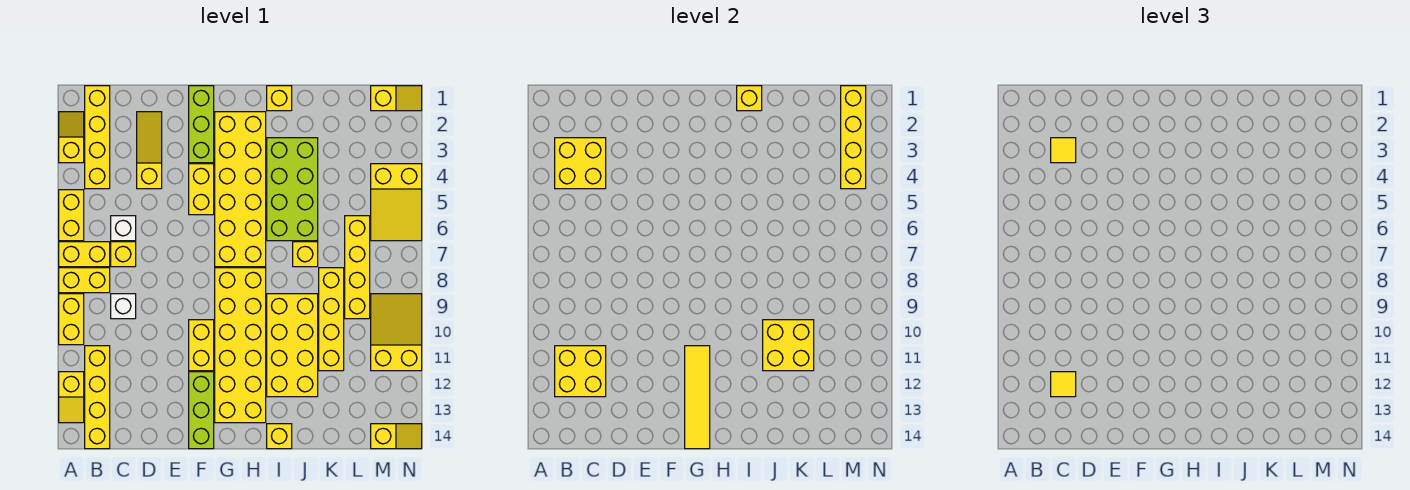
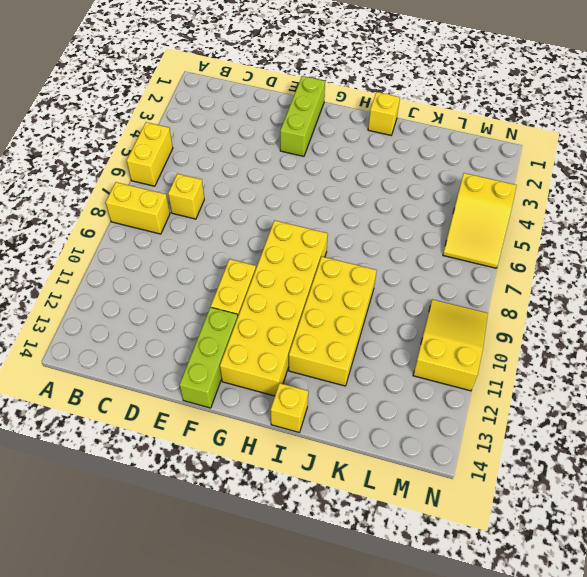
none -> yellow 1x2 slope [59,112,84,163]
none -> yellow 1x2 brick [59,242,110,267]
none -> yellow 1x2 brick [59,294,84,345]
none -> yellow 1x2 slope [59,372,84,423]

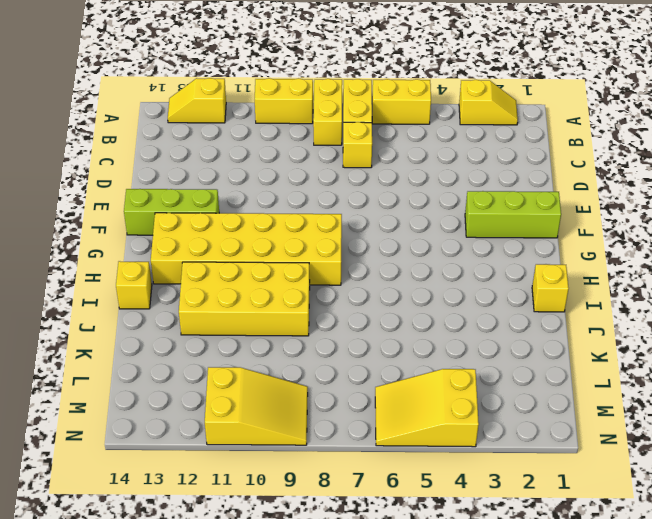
none -> yellow 1x4 brick [85,86,110,189]
none -> yellow 1x4 brick [85,346,110,449]
none -> white 1x1 brick [111,216,136,241]
none -> white 1x1 brick [111,294,136,319]

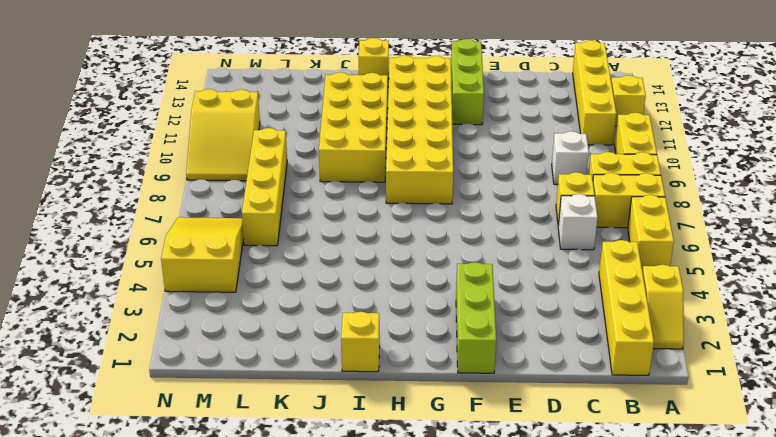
none -> yellow 1x3 slope [137,112,162,189]
none -> yellow 1x2 brick [189,164,214,215]
none -> yellow 1x2 brick [189,320,214,371]
none -> yellow 2x6 brick [215,112,266,267]

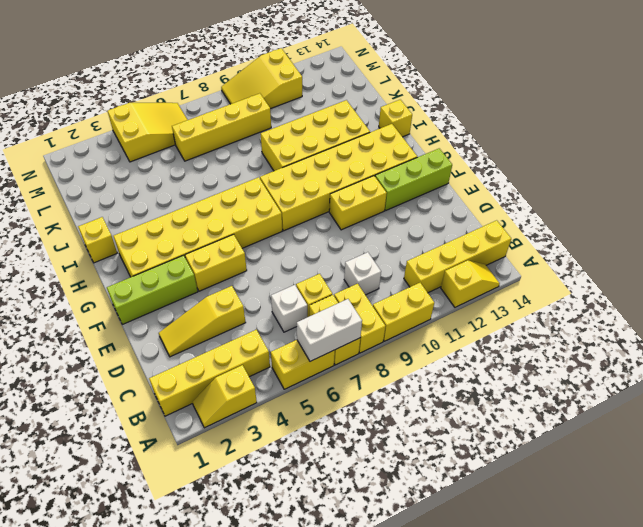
white 1x2 brick [297,299,362,361] -> none
none -> lime 2x4 brick [267,138,318,241]
none -> yellow 1x1 brick [293,242,318,267]
none -> yellow 1x4 brick [319,268,344,371]
none -> yellow 1x2 slope [371,86,422,111]

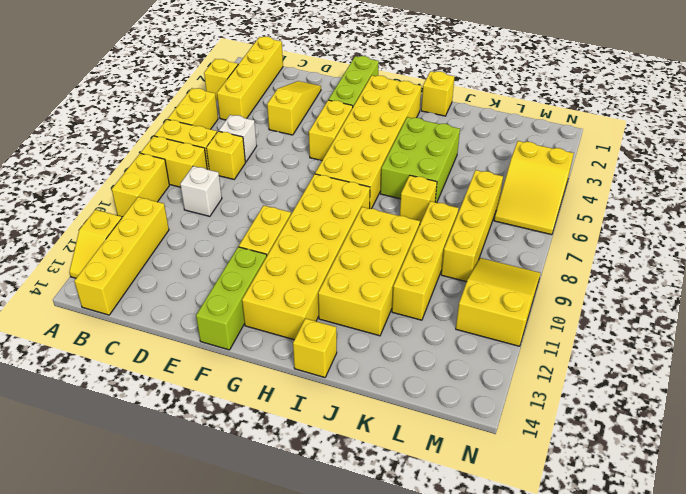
lime 2x3 brick [380,117,460,203] -> lime 2x4 brick [267,138,318,241]
none -> yellow 1x2 slope [371,86,422,111]
none -> yellow 1x2 slope [371,424,422,449]
none -> yellow 2x2 brick [555,138,606,189]
none -> yellow 2x2 brick [555,346,606,397]

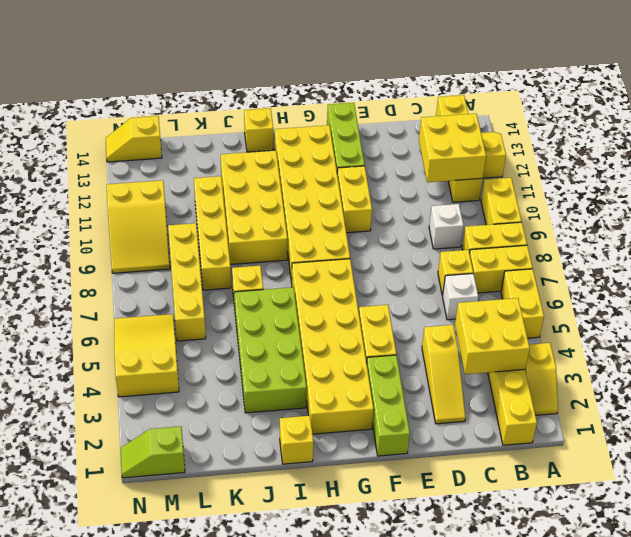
lime 1x2 slope [120,426,185,478] -> yellow 1x2 slope [371,86,422,111]
none -> yellow 1x4 tile [685,346,710,449]
none -> yellow 1x1 brick [737,86,762,111]
none -> yellow 2x2 brick [763,320,814,371]
none -> yellow 1x4 brick [841,86,866,189]

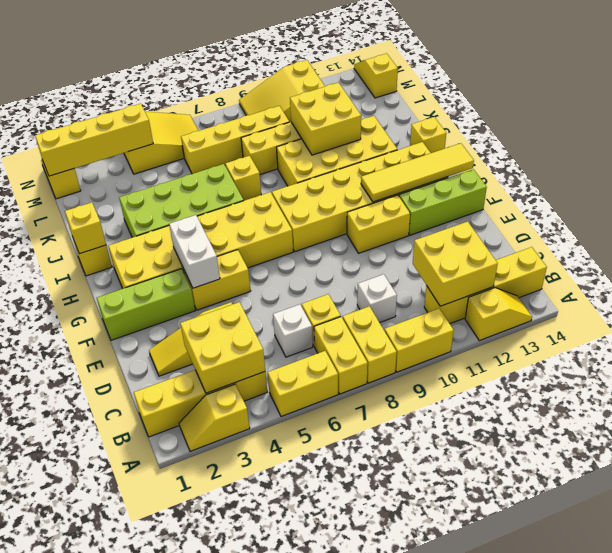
white 1x2 brick [169,215,220,288] -> none
none -> yellow 1x1 tile [1051,138,1076,163]
none -> yellow 1x1 tile [1051,372,1076,397]

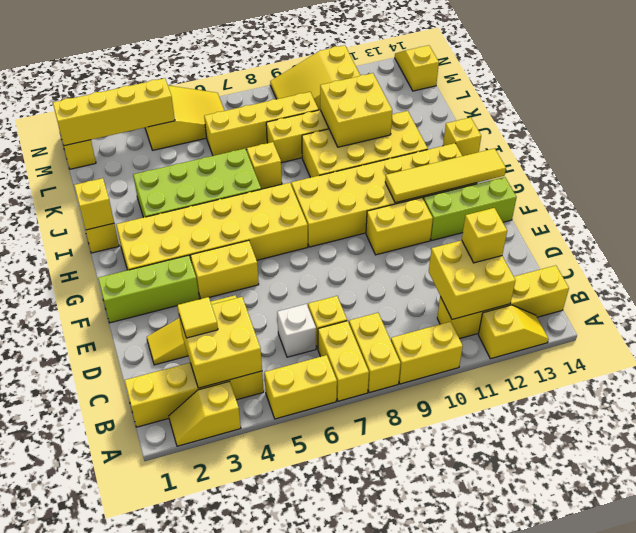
yellow 1x1 brick [462,208,507,263] -> yellow 1x1 tile [1051,372,1076,397]
none -> white 1x1 brick [111,294,136,319]

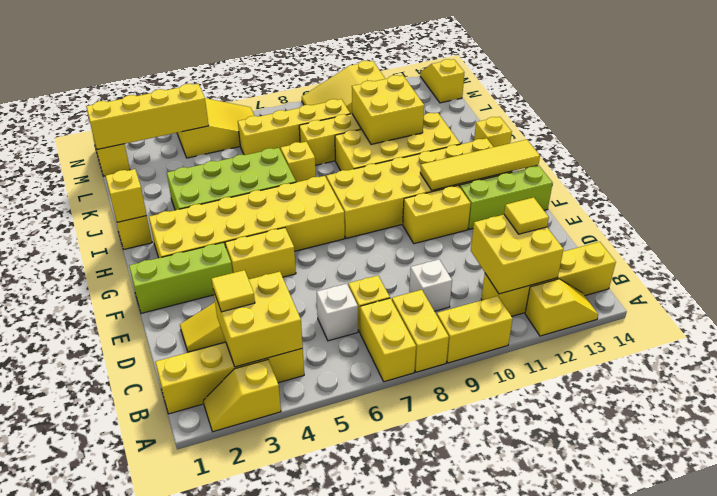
none -> yellow 1x2 brick [59,190,84,241]

